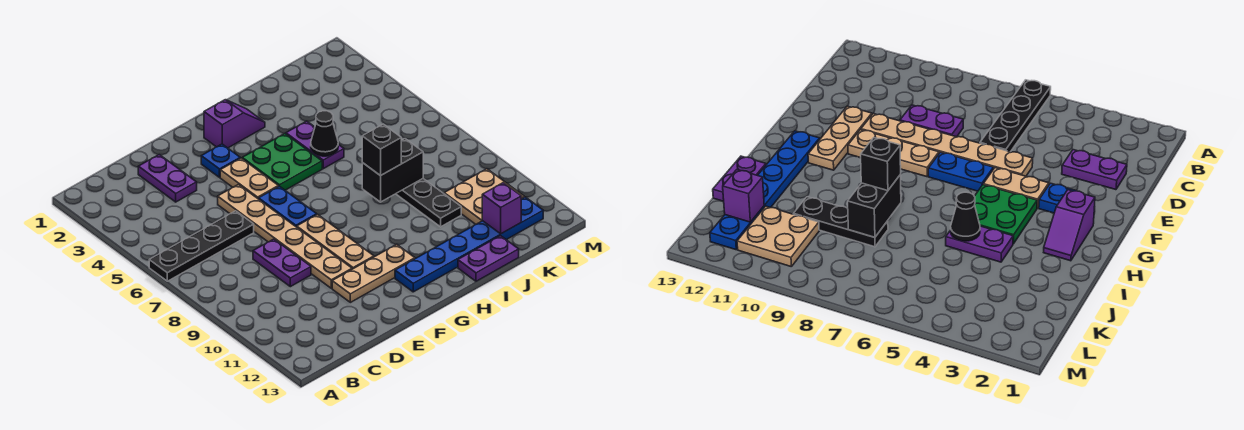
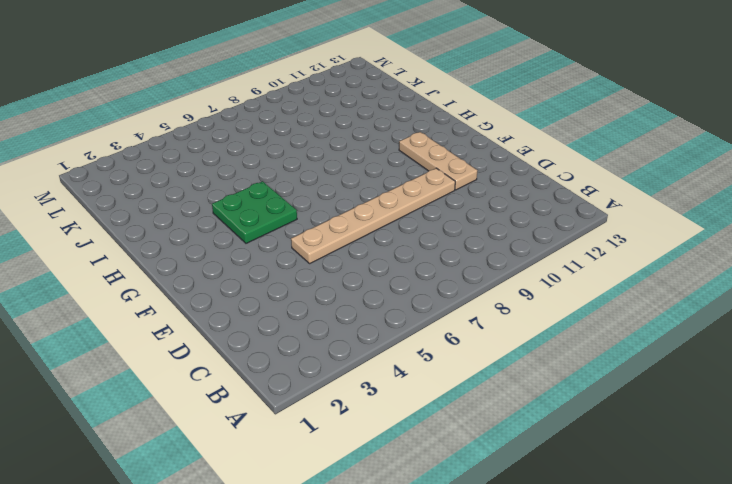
none -> black 1x4 plate [149,211,254,281]
none -> purple 1x2 plate [138,155,197,202]
none -> purple 1x2 plate [253,239,311,287]

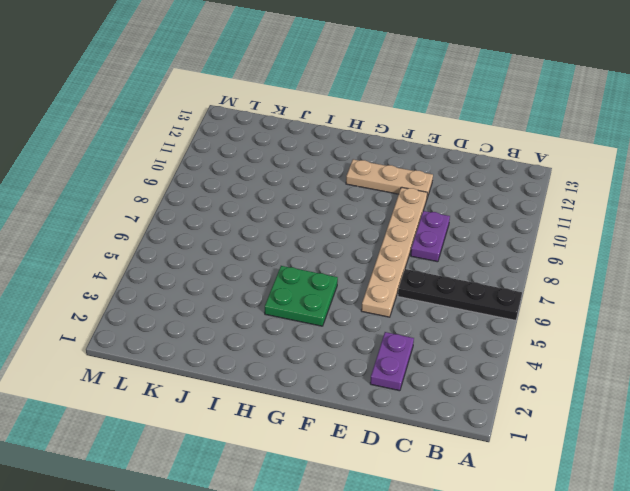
none -> blue 1x1 plate [201,144,240,177]
none -> tan 1x2 plate [220,158,278,199]
none -> blue 1x2 plate [259,186,317,227]

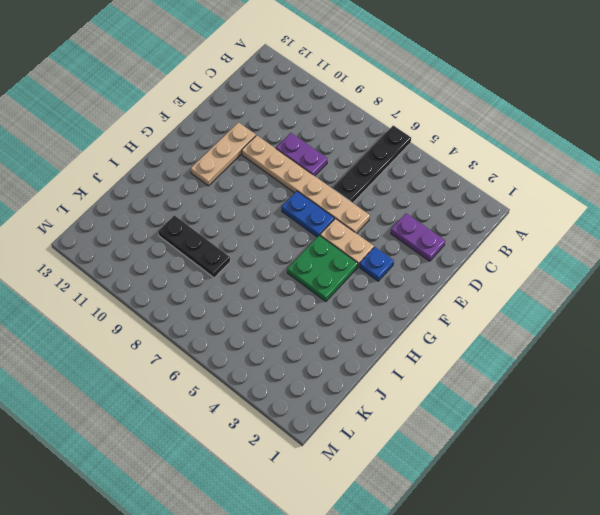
none -> tan 1x3 plate [297,214,374,269]
none -> purple 1x2 slope [204,100,265,148]
none -> blue 1x6 plate [395,197,543,292]

